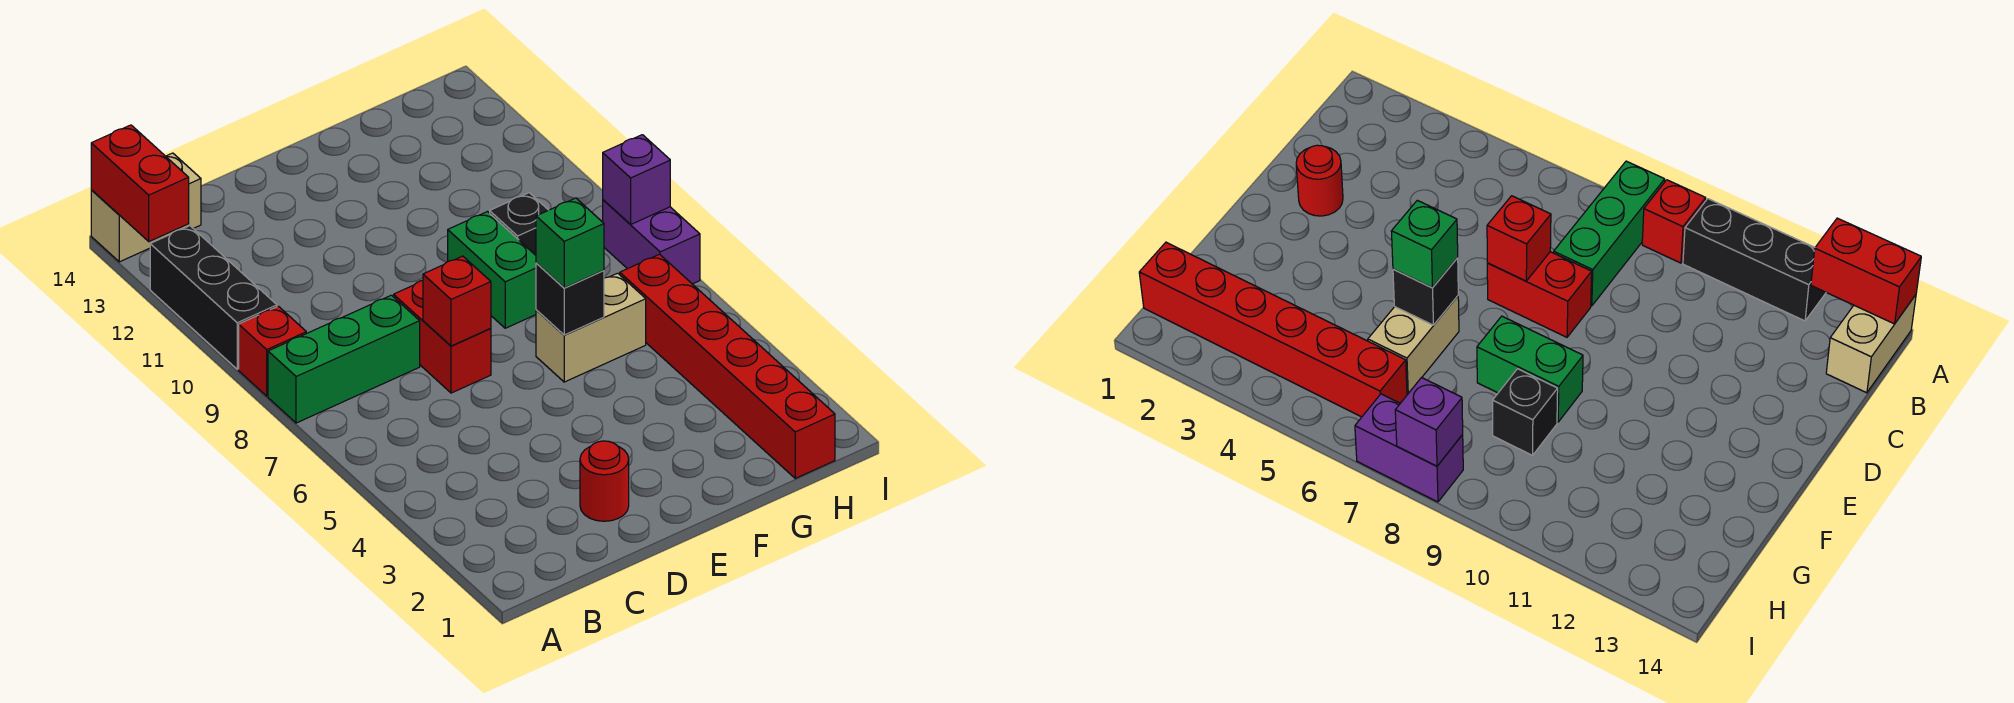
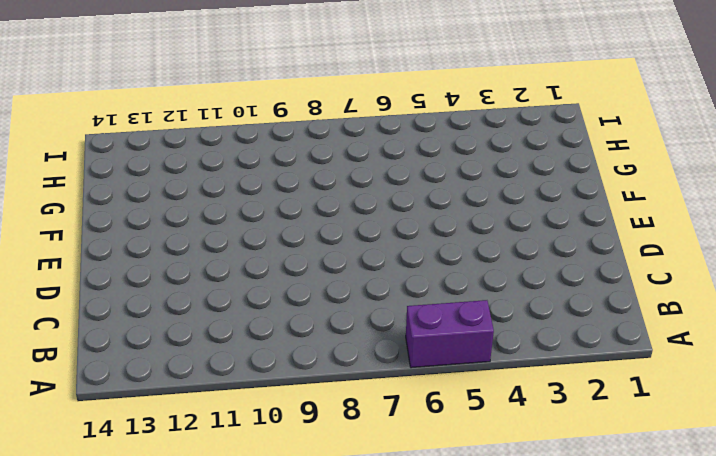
purple 1x2 brick [406,300,494,368] -> purple 1x2 brick moved to [603,200,700,284]
none -> green 1x3 brick [268,295,420,423]
none -> red 1x1 brick [239,306,306,396]
none -> black 1x3 brick [150,226,277,369]

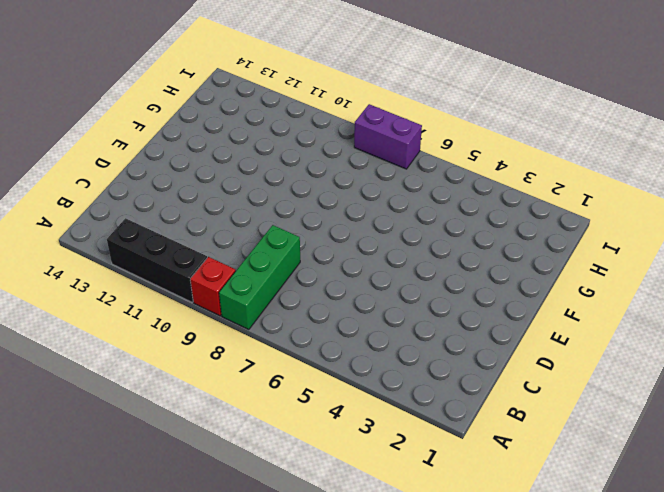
none -> tan 1x2 brick [91,153,201,262]
none -> red 1x1 round brick [580,441,629,521]
none -> red 1x2 brick [394,281,491,393]

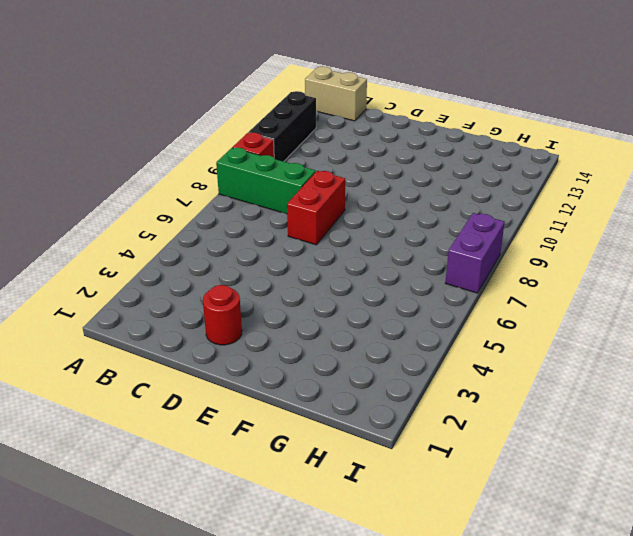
none -> tan 1x2 brick [536,273,646,382]
none -> green 1x2 brick [448,212,536,328]
none -> black 1x1 brick [490,193,548,255]

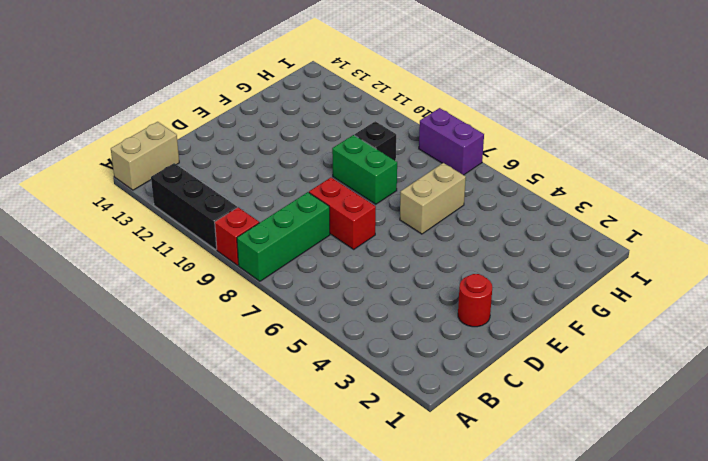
none -> red 1x6 brick [620,254,835,478]
none -> red 1x2 brick [91,125,189,242]
none -> red 1x1 brick [423,256,491,346]

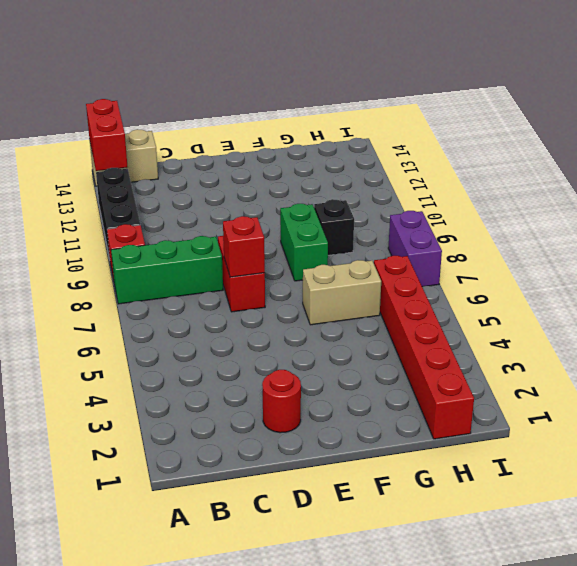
none -> black 1x1 brick [536,263,604,335]
none -> purple 1x1 brick [603,135,670,225]
none -> green 1x1 brick [536,198,604,288]

